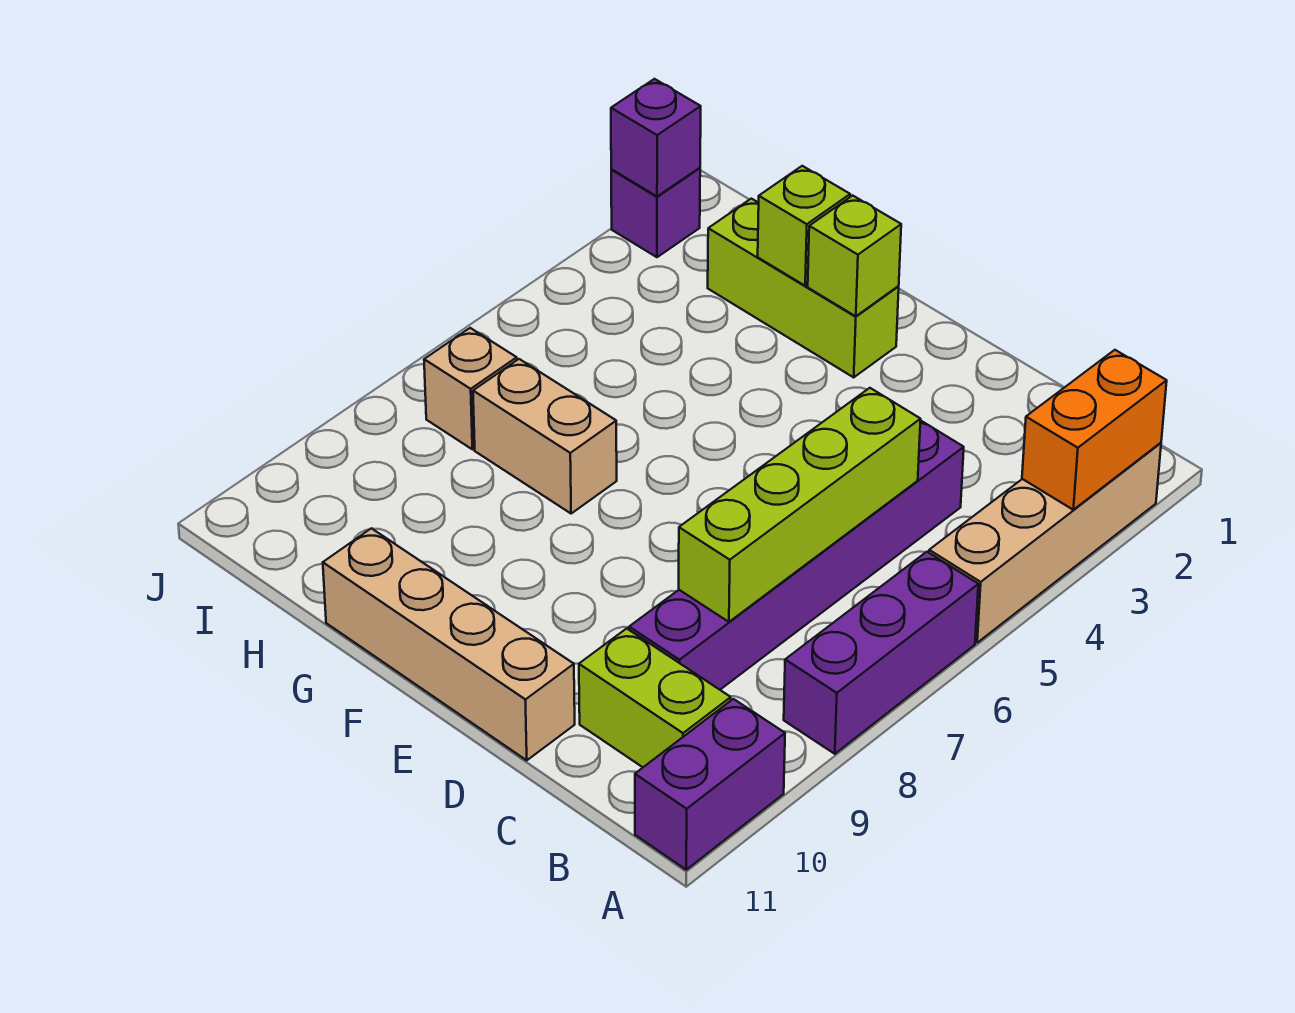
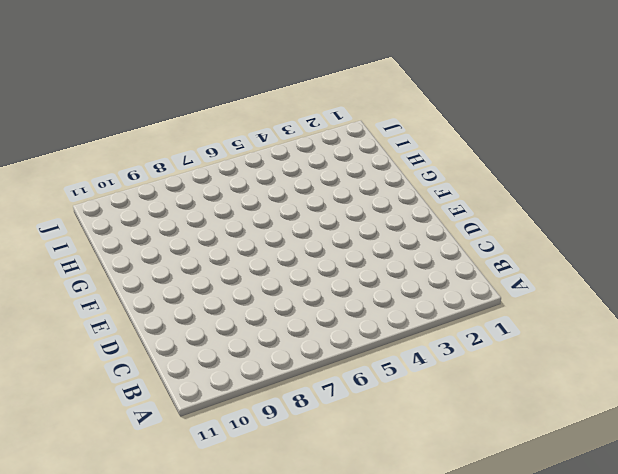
none -> tan 1x4 brick [929,443,1161,643]
none -> purple 1x3 brick [784,552,978,754]
none -> purple 1x2 brick [635,699,785,870]

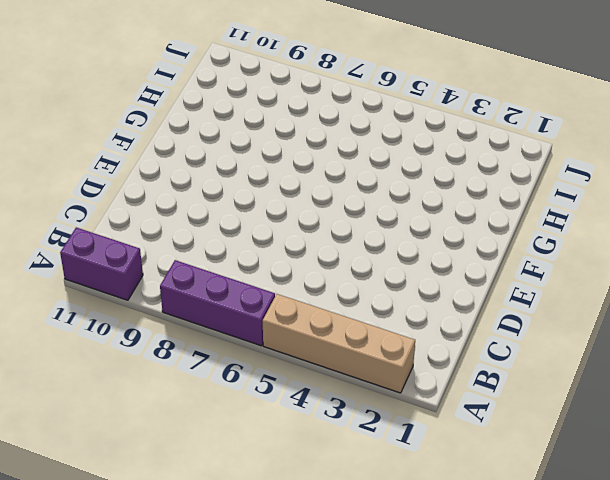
none -> lime 1x2 brick [579,629,731,767]
none -> purple 1x6 brick [629,421,964,690]
none -> tan 1x4 brick [323,528,575,760]

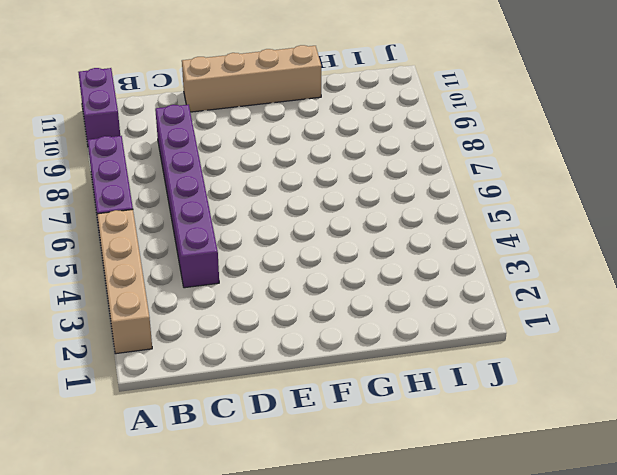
none -> lime 1x2 brick [579,629,731,767]
none -> lime 1x3 brick [708,199,899,377]
none -> tan 1x2 brick [473,359,617,513]

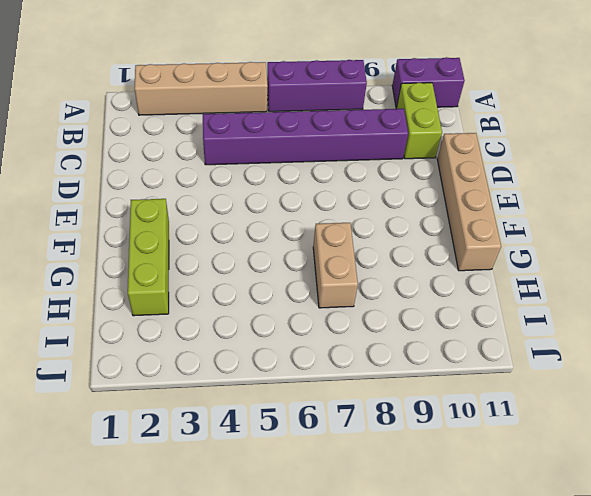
none -> tan 1x1 brick [424,328,517,449]
none -> purple 1x1 brick [611,168,700,257]
none -> orange 1x2 brick [1022,350,1167,510]

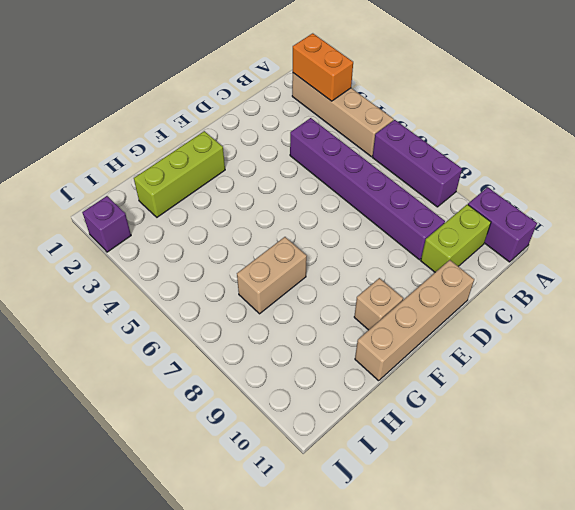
tan 1x1 brick [354,278,403,330] -> tan 1x1 brick moved to [424,328,517,449]
none -> lime 1x4 brick [679,388,921,622]
none -> lime 1x1 brick [808,196,901,316]
none -> lime 1x1 brick [758,166,850,286]

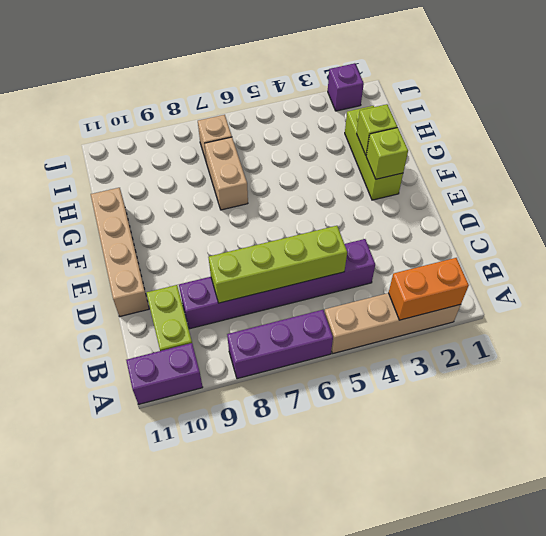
none -> purple 1x1 brick [611,79,701,196]

